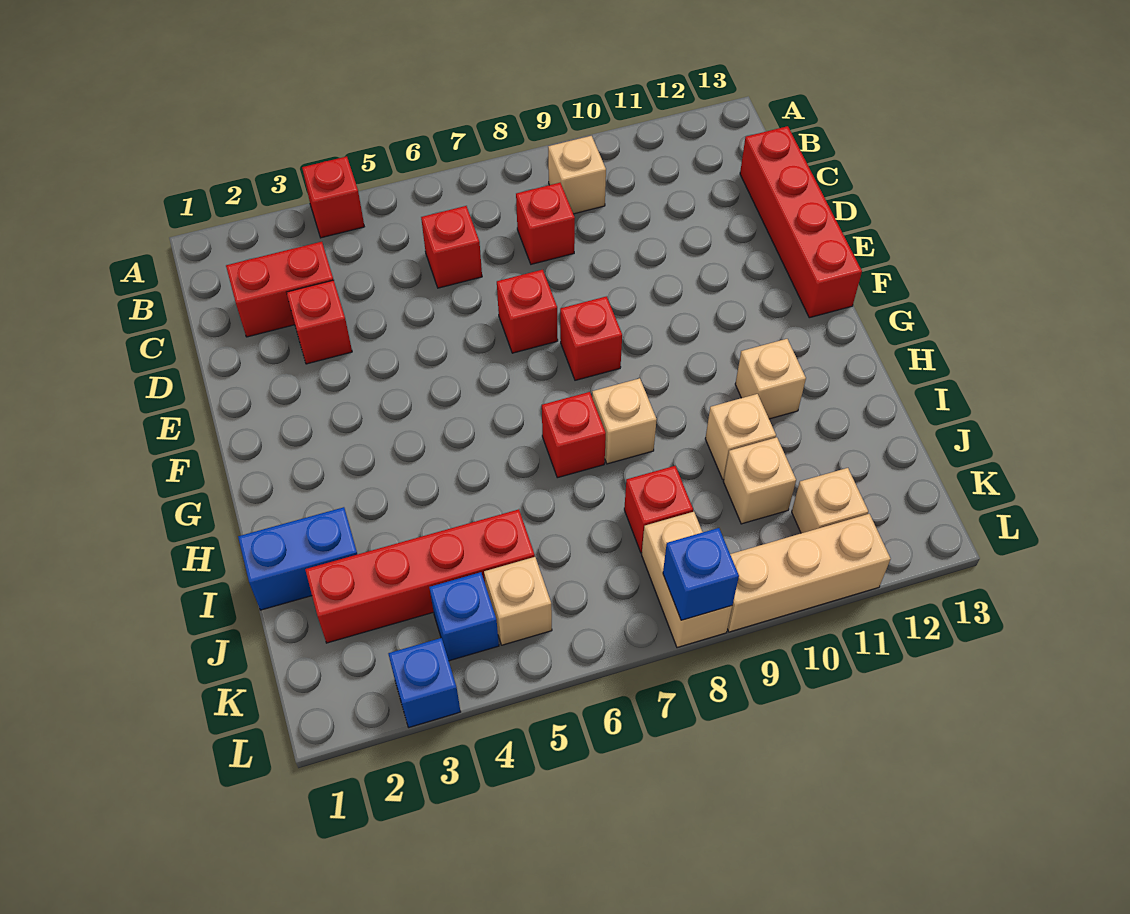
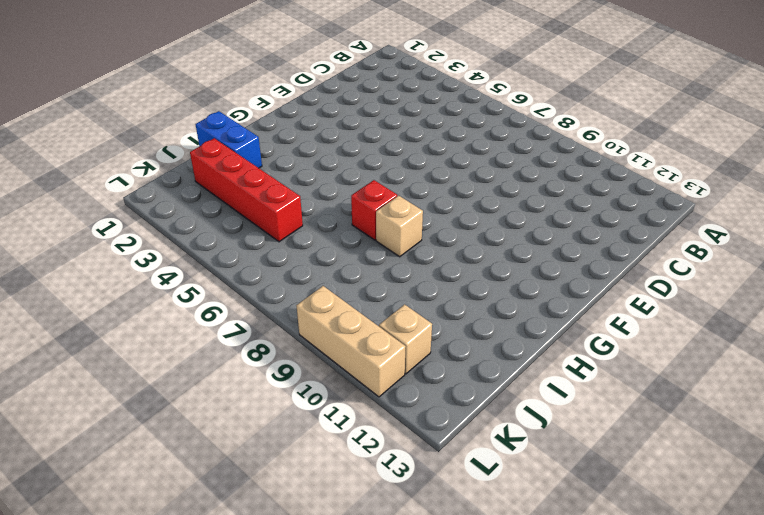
none -> red 1x1 brick [302,156,364,238]
none -> tan 1x1 brick [548,136,606,214]
none -> red 1x2 brick [226,242,333,337]

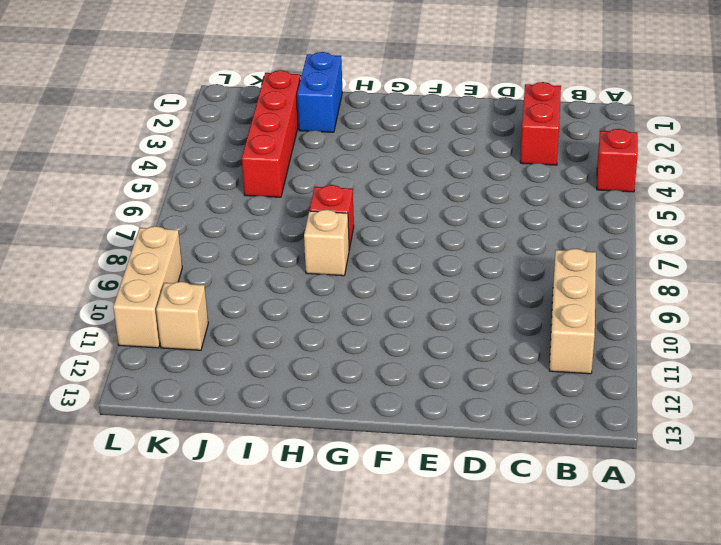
tan 1x3 brick [549,249,596,374] -> tan 1x1 brick [548,136,606,214]
none -> red 1x1 brick [421,206,482,288]
none -> red 1x1 brick [516,183,575,264]
none -> red 1x4 brick [740,126,862,318]

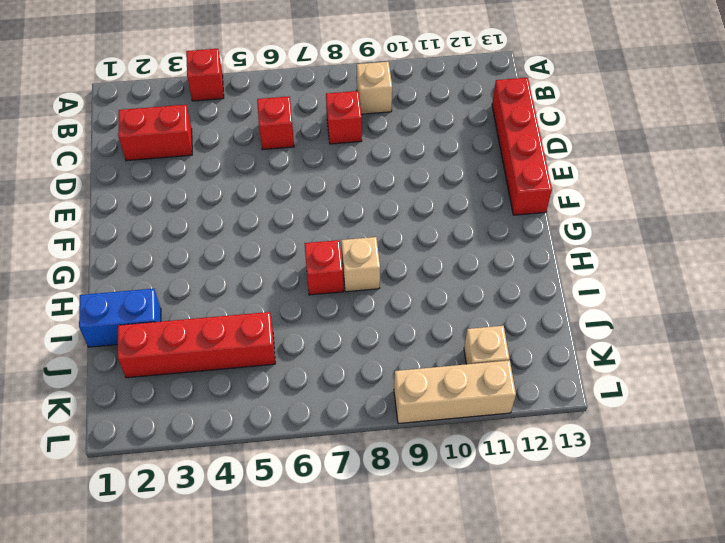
none -> red 1x1 brick [286,280,352,364]
none -> red 1x1 brick [497,270,558,353]
none -> red 1x1 brick [560,296,622,380]

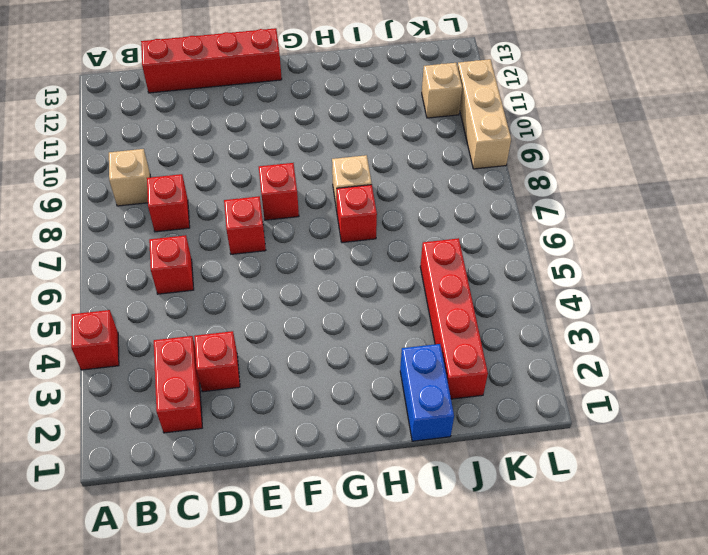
none -> tan 1x1 brick [735,339,806,419]
none -> tan 1x1 brick [705,394,776,480]
none -> red 1x1 brick [624,466,693,553]

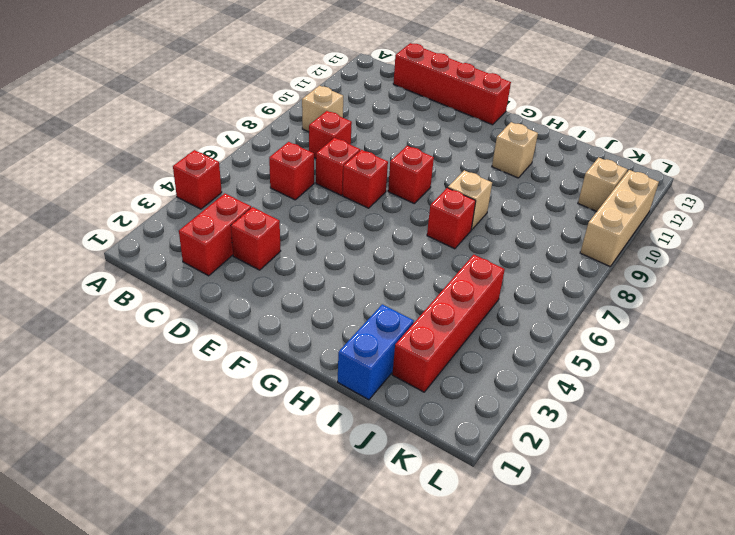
red 1x1 brick [316,138,360,195] -> red 1x1 brick moved to [624,466,693,553]
none -> tan 1x1 brick [705,394,776,480]
none -> tan 1x1 brick [723,437,796,524]
none -> blue 1x1 brick [429,572,499,661]

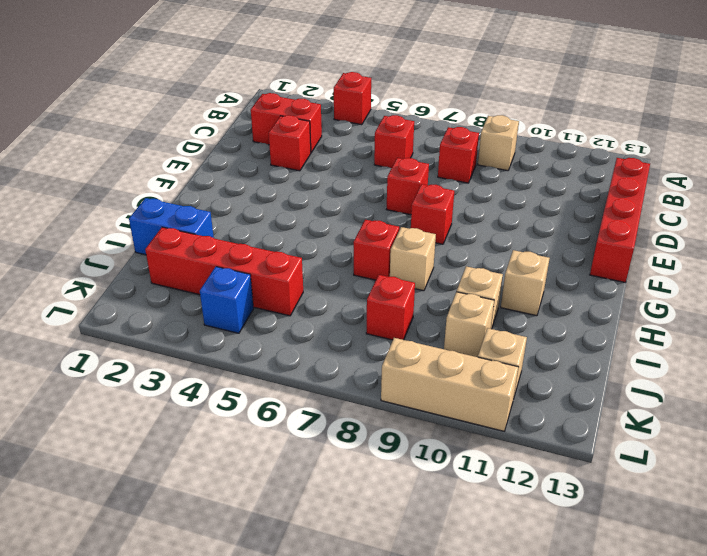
none -> tan 1x1 brick [484,557,552,645]
none -> tan 1x2 brick [642,512,732,648]
none -> blue 1x1 brick [388,638,461,727]

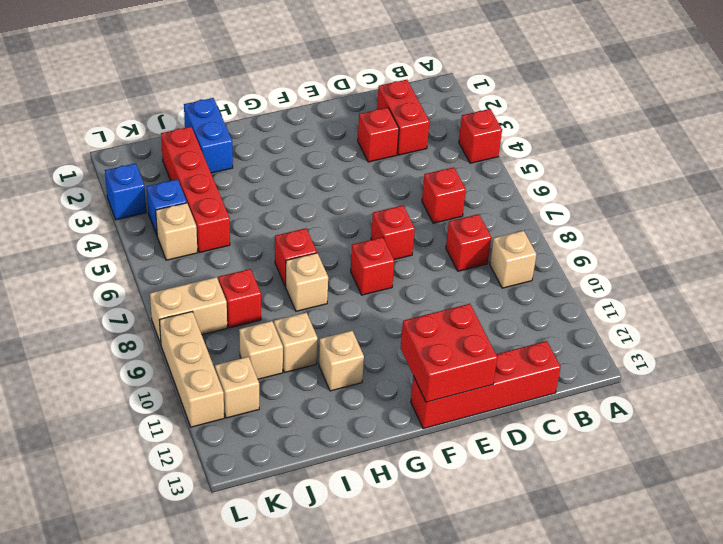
red 2x2 brick [401,304,497,402] -> none
none -> blue 1x1 brick [663,528,739,620]

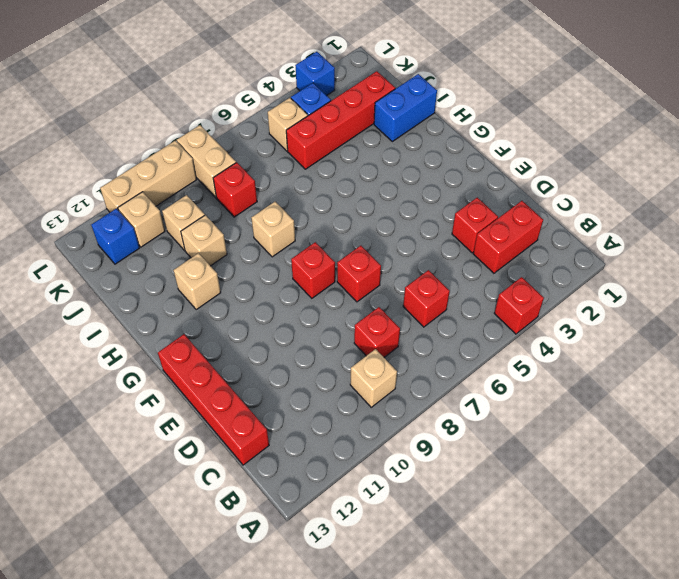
blue 1x1 brick [91,209,139,264] -> blue 1x1 brick moved to [663,528,739,620]
none -> red 1x1 brick [542,392,606,478]

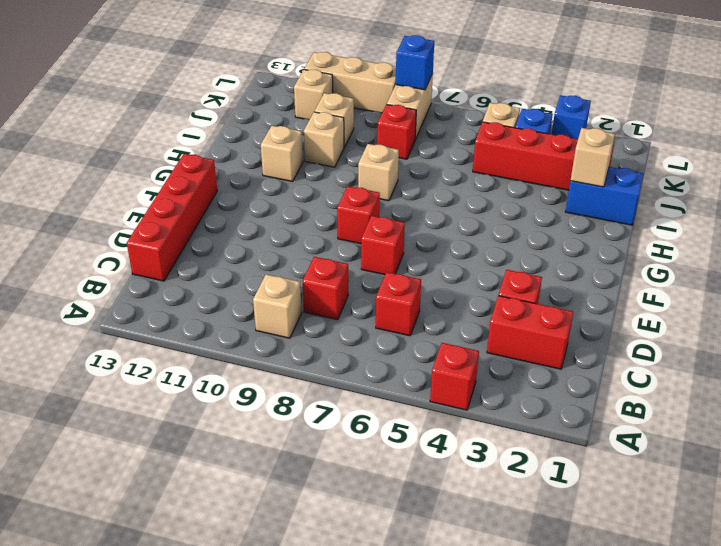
tan 1x1 brick [571,128,615,187] -> none
none -> red 1x1 brick [542,392,606,478]

